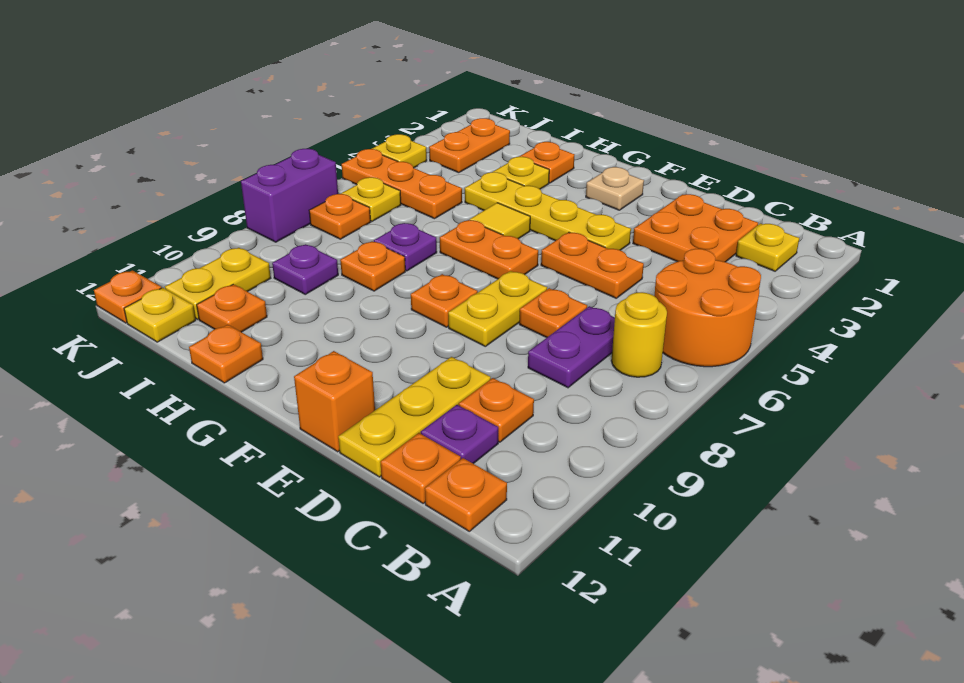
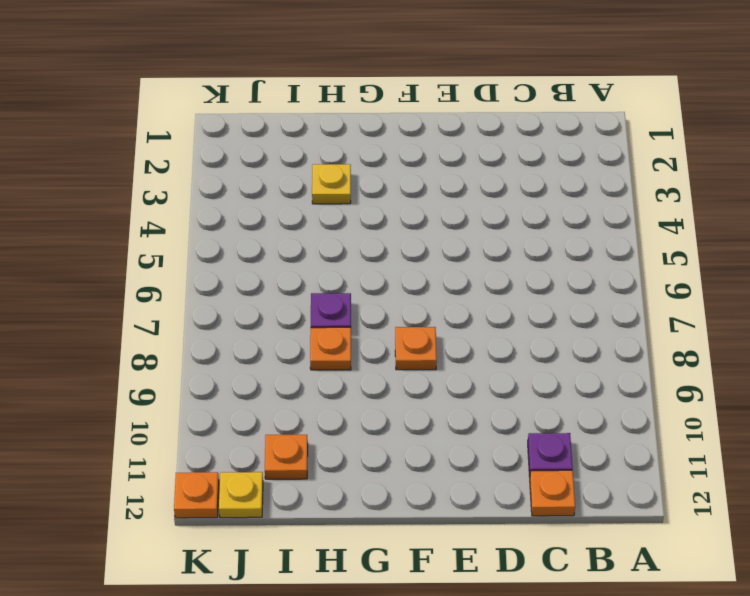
none -> orange 2x2 round brick [654,249,761,367]
none -> yellow 1x1 plate [736,223,799,271]
none -> yellow 1x1 round brick [611,292,667,377]
none -> orange 1x1 plate [425,458,507,531]

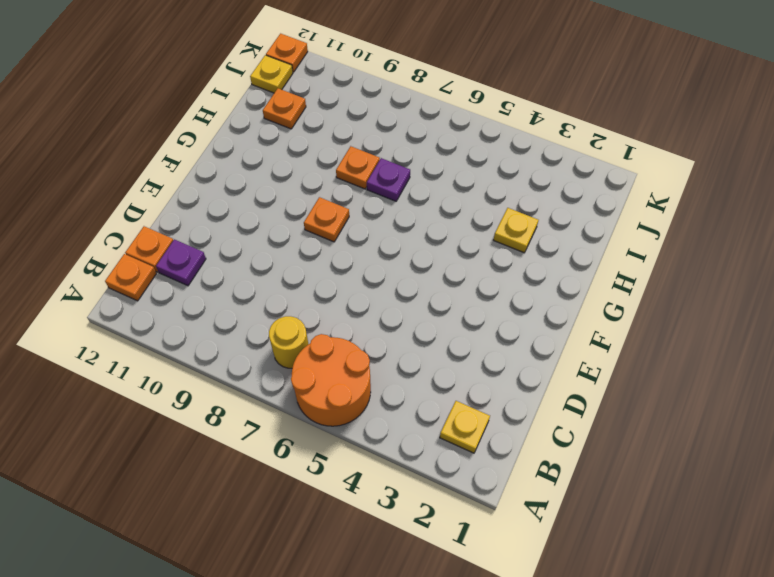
none -> orange 2x2 plate [633,194,758,262]
none -> purple 1x2 plate [528,306,615,388]
none -> orange 1x1 plate [459,378,534,442]
none -> orange 1x2 plate [541,232,644,298]

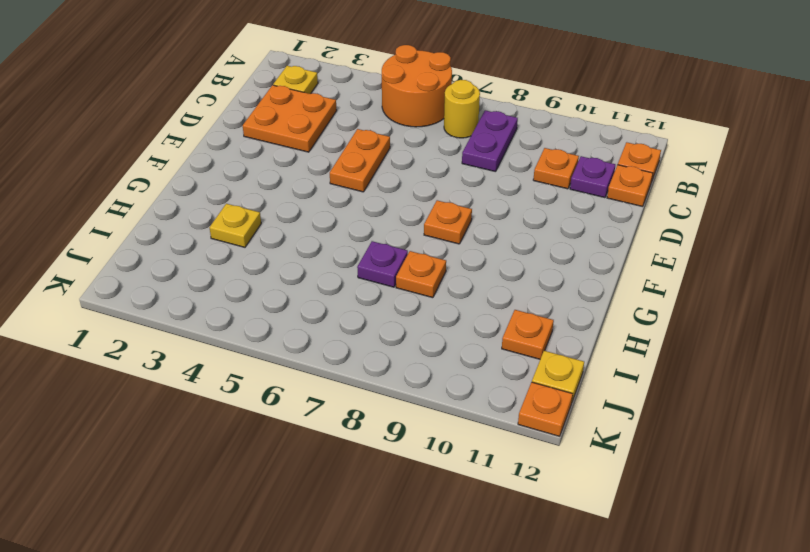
purple 1x2 plate [462,110,518,172] -> purple 1x2 plate turned to [528,306,615,388]
none -> orange 1x1 plate [519,288,587,338]
none -> yellow 1x3 plate [338,357,491,477]
none -> yellow 1x4 plate [465,172,631,250]
none -> yellow 1x2 plate [448,271,547,346]

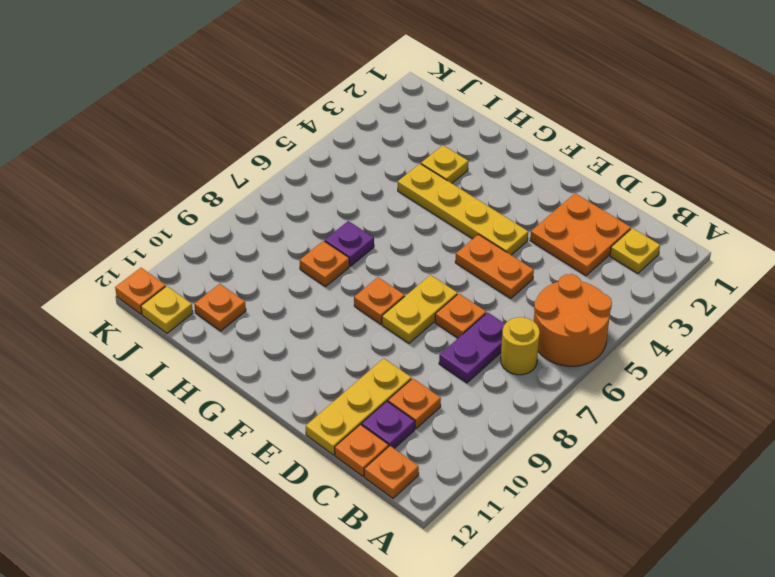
none -> orange 1x1 brick [294,351,375,452]
none -> tan 1x1 plate [586,167,644,210]
none -> orange 1x2 plate [440,220,538,279]
none -> yellow 1x1 tile [470,203,530,239]

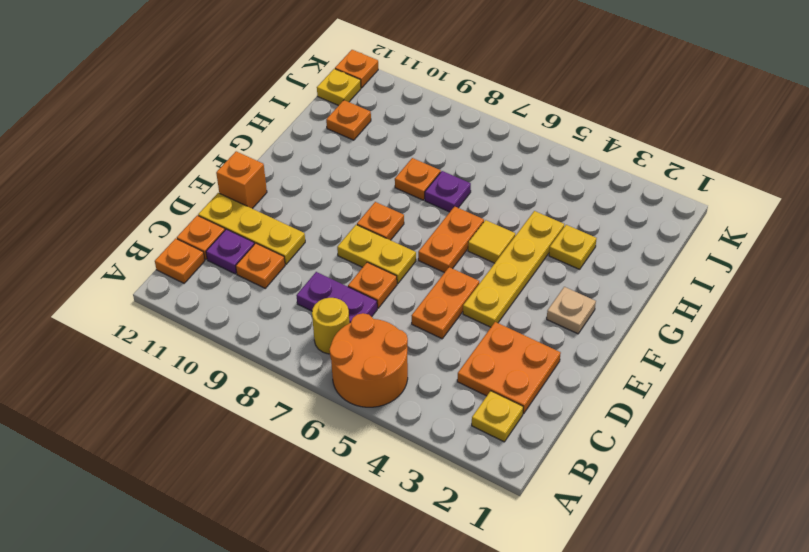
none -> orange 1x1 plate [519,142,575,183]
none -> orange 1x1 plate [189,325,263,383]
none -> orange 1x3 plate [342,149,462,219]
none -> purple 1x1 plate [272,244,338,294]

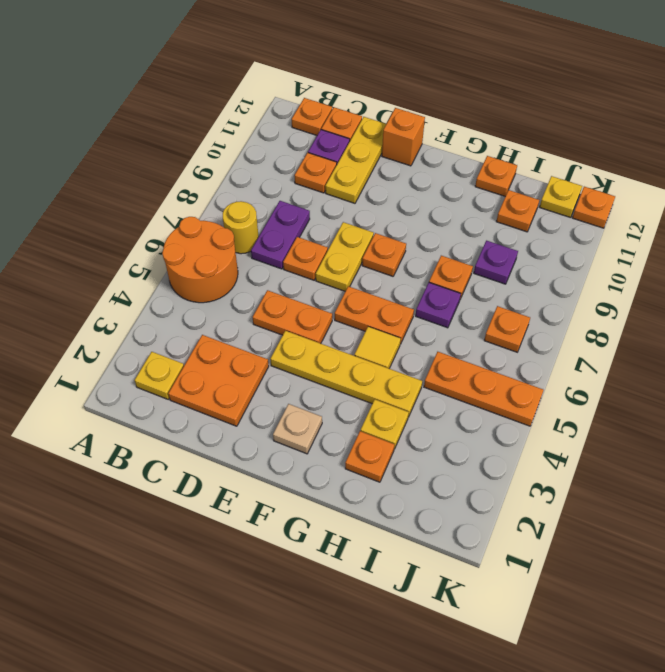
none -> orange 1x2 plate [429,118,510,173]
none -> yellow 1x1 plate [341,177,401,221]
none -> yellow 1x2 plate [165,248,271,319]
none -> yellow 1x1 plate [372,134,427,168]

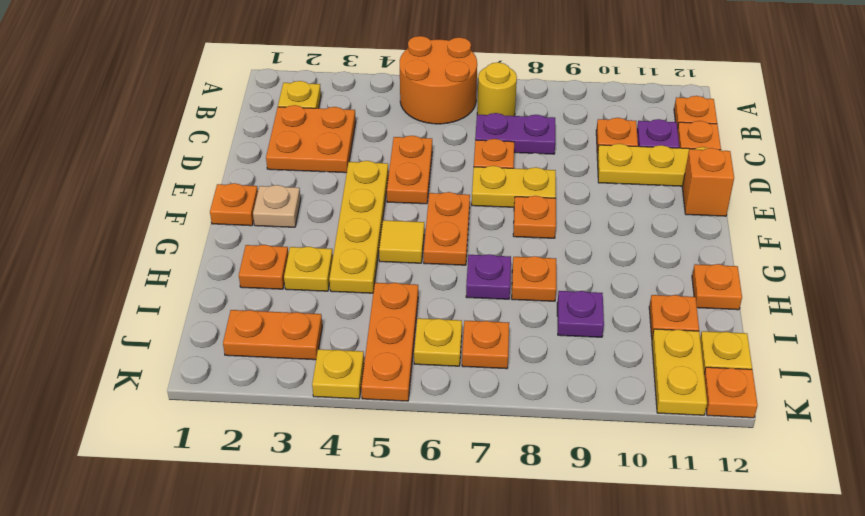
orange 1x1 plate [210,183,258,226] -> none
yellow 1x2 plate [652,329,707,415] -> yellow 1x2 plate turned to [165,248,271,319]
none -> purple 1x2 brick [241,149,338,242]

